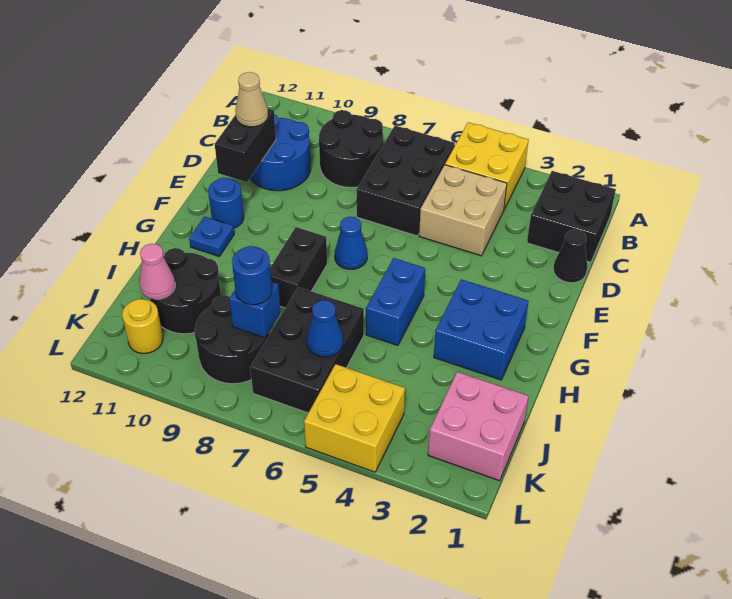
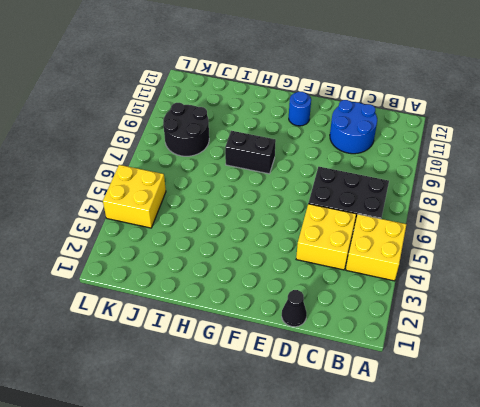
yellow 2x2 brick [296,204,356,270] -> tan 2x2 brick [419,165,507,256]
none -> black 2x2 brick [527,171,616,262]
none -> black 2x2 round brick [319,110,383,187]
none -> blue 1x1 cone [335,217,367,269]

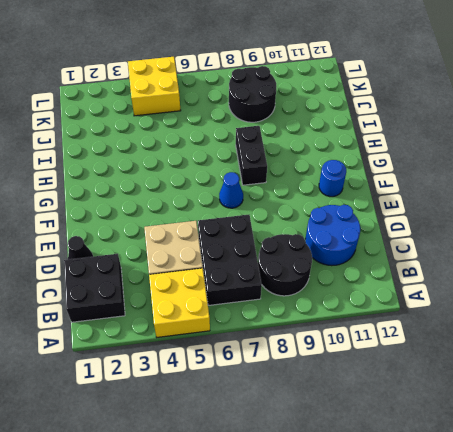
none -> blue 2x2 brick [434,279,529,380]
none -> blue 1x2 brick [366,258,425,346]
none -> blue 1x1 plate [189,216,234,256]

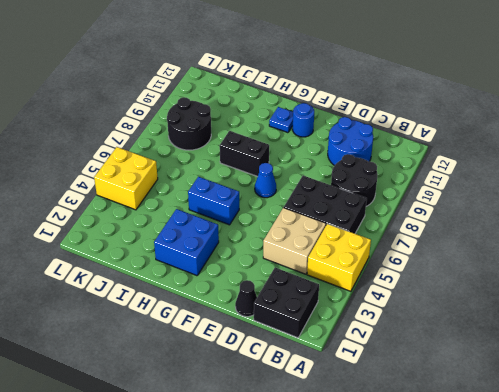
none -> black 2x3 brick [250,287,364,413]
none -> black 2x2 round brick [150,248,221,334]
none -> pink 2x2 brick [428,372,529,481]

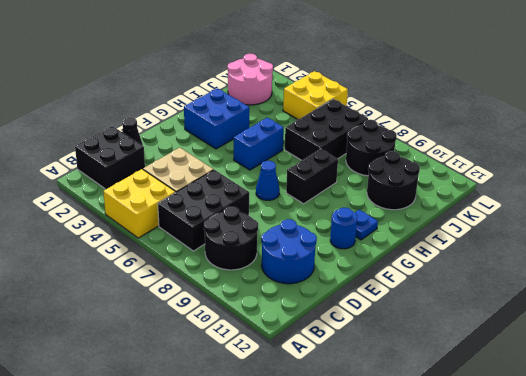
pink 2x2 round brick [228,54,273,105] -> pink 2x2 brick [428,372,529,481]
none -> yellow 1x1 round brick [122,299,163,354]
none -> black 1x2 brick [215,109,276,182]
none -> blue 1x1 cone [307,300,343,357]

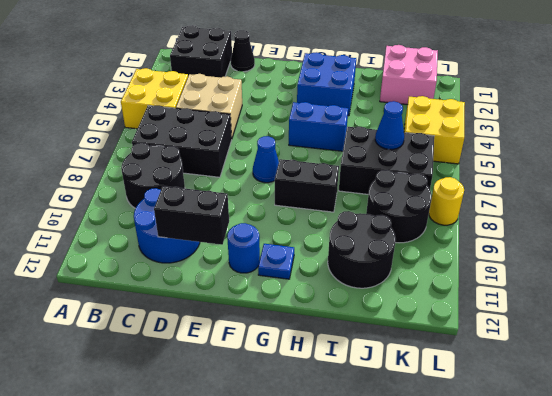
yellow 1x1 round brick [429,177,464,225] -> yellow 1x1 round brick moved to [122,299,163,354]
none -> blue 1x1 brick [229,281,281,338]
none -> pink 1x1 cone [140,244,175,300]
none -> tan 1x1 cone [235,72,268,127]

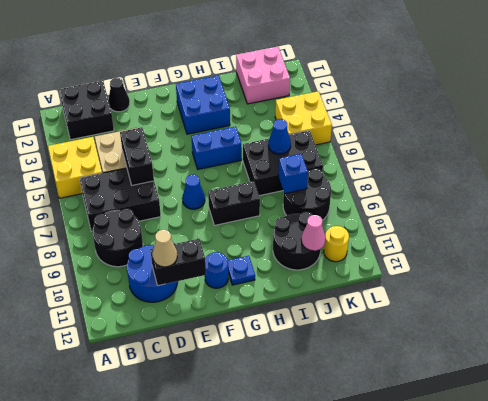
black 1x2 brick [120,127,154,185] -> none
none -> blue 1x1 round brick [232,246,272,305]

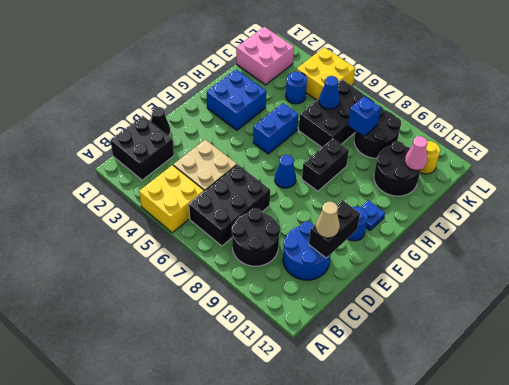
blue 1x1 round brick [286,72,307,104] -> blue 1x1 round brick moved to [232,246,272,305]

